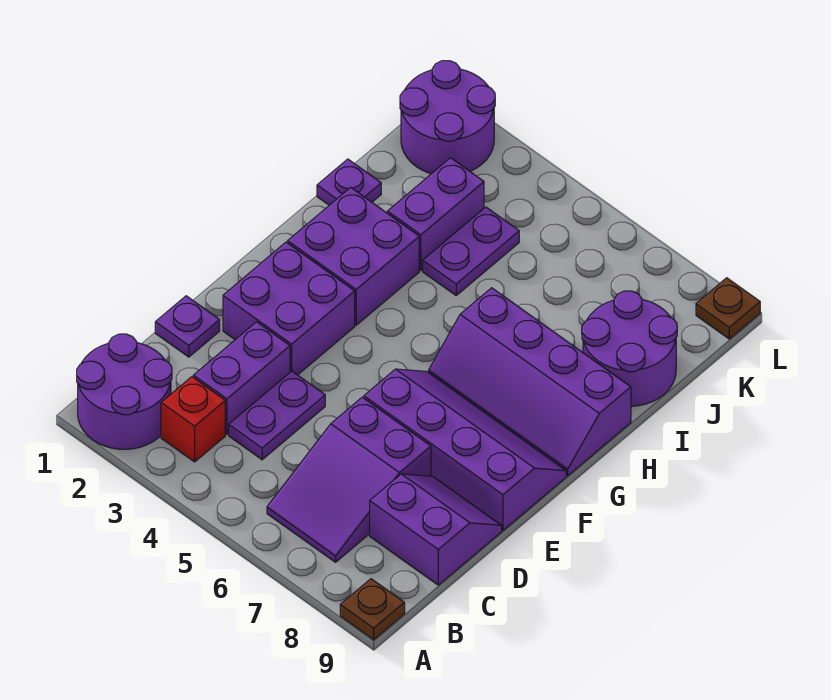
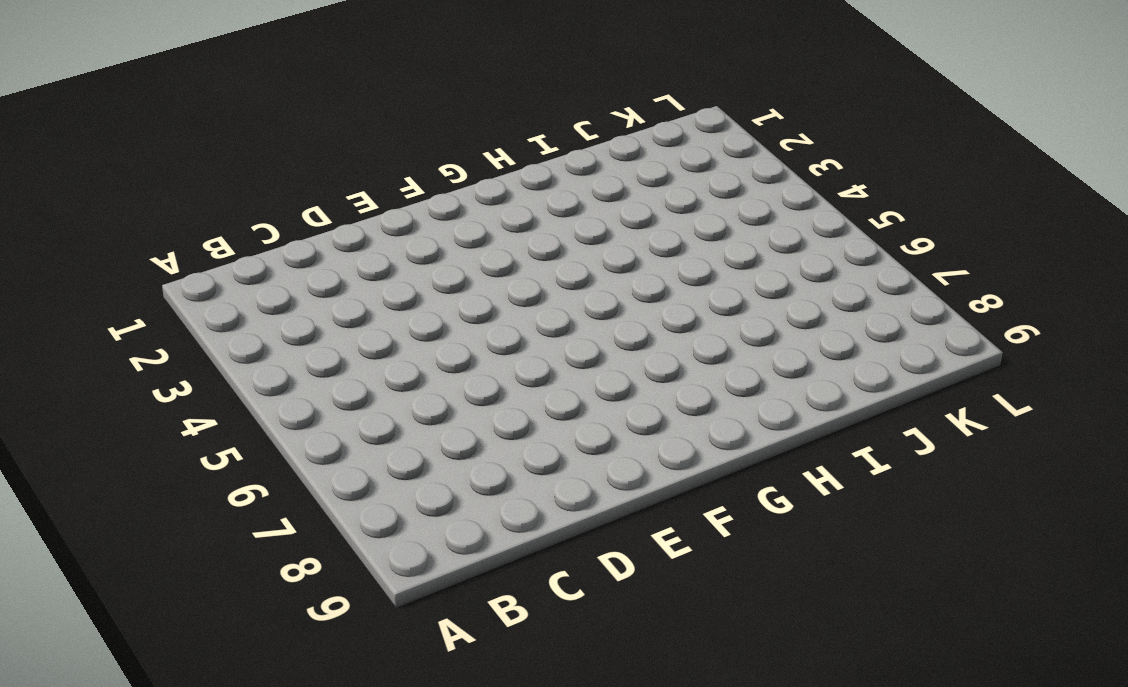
none -> purple 2x2 round brick [77,334,172,449]
none -> brown 1x1 plate [340,579,405,640]
none -> red 1x1 brick [161,377,225,462]

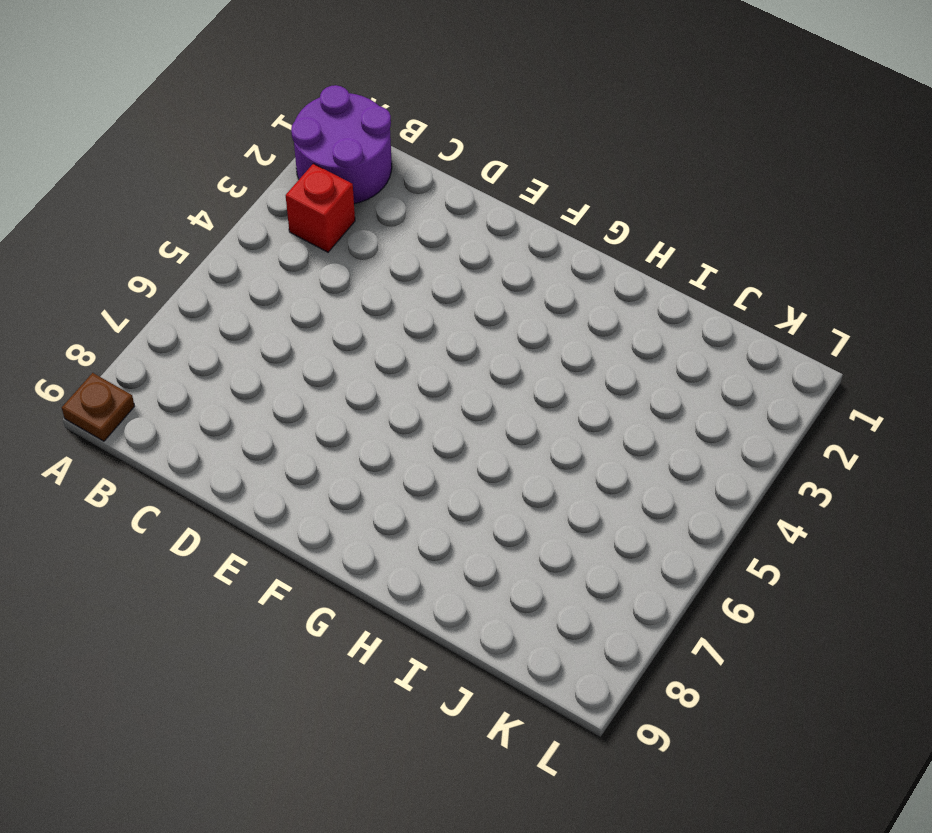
none -> purple 2x3 slope [267,397,431,562]
none -> purple 1x2 brick [193,322,290,434]
none -> purple 1x2 plate [229,371,325,460]

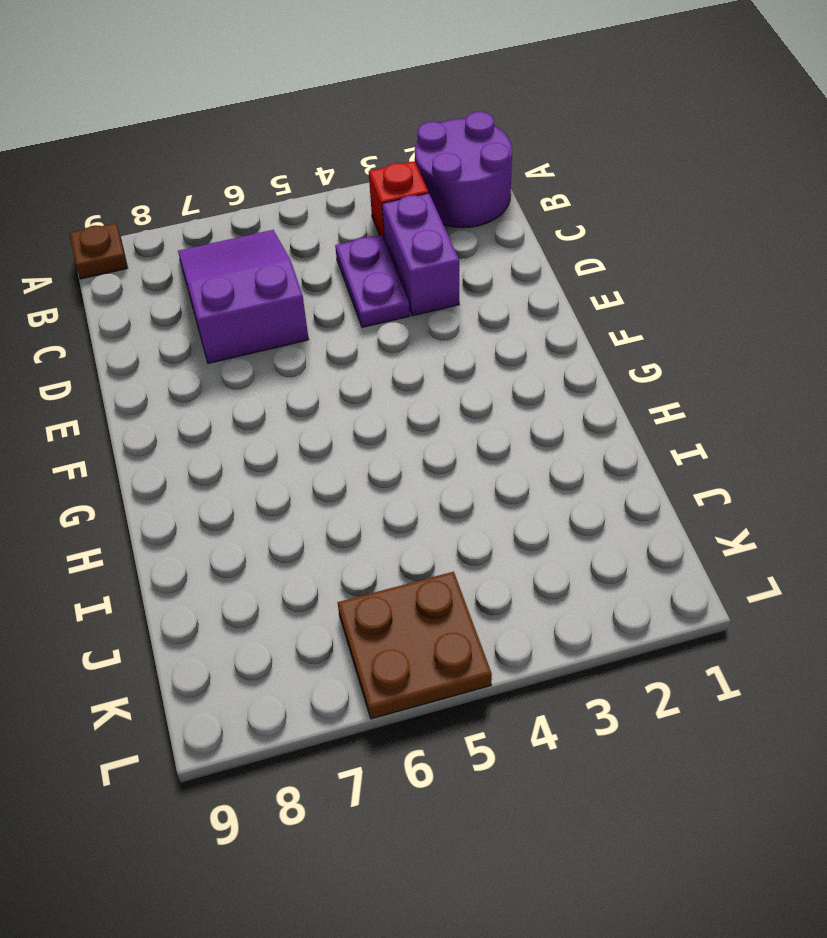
brown 2x2 plate [338,572,492,719] -> none
none -> purple 2x2 slope [370,474,502,585]
none -> purple 1x1 plate [155,296,220,357]
none -> purple 2x2 brick [223,242,355,375]

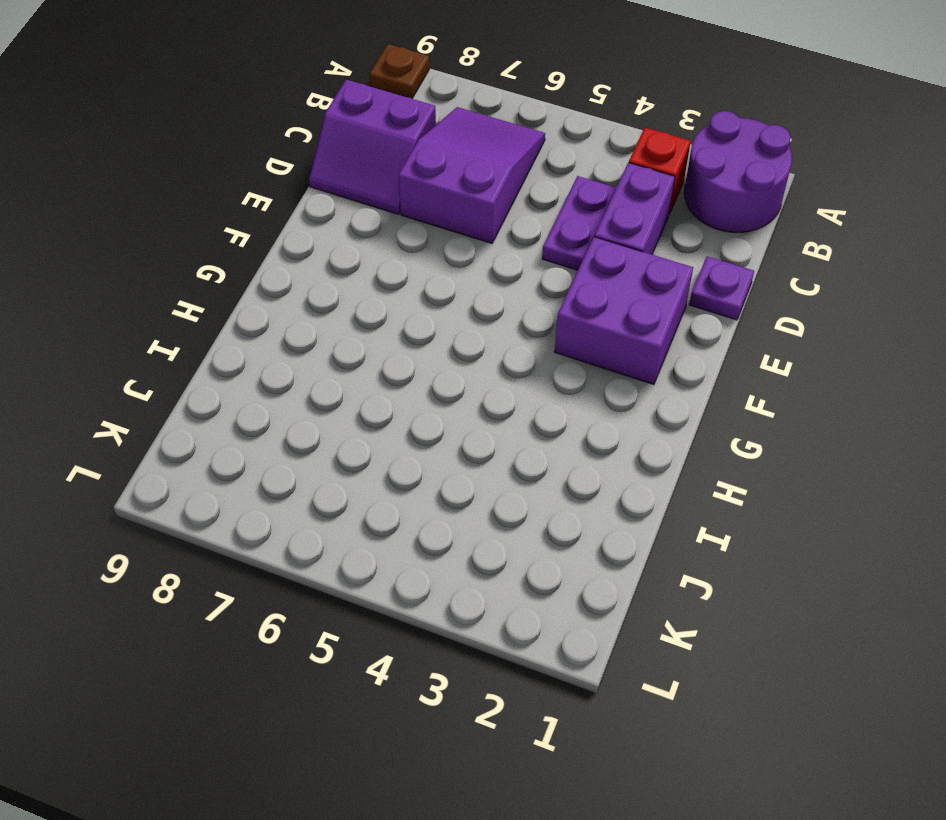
none -> purple 2x4 slope [364,369,566,530]
none -> purple 2x2 brick [288,187,419,325]
none -> purple 2x4 slope [429,288,631,476]

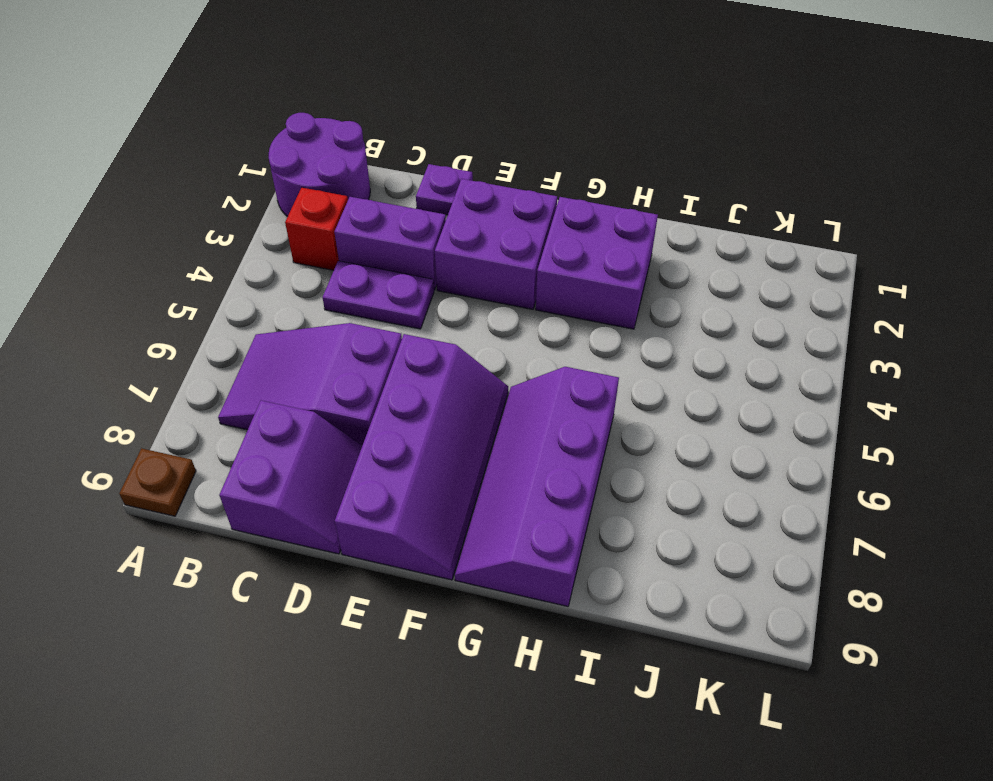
none -> purple 1x1 plate [317,159,381,205]
none -> purple 1x2 brick [387,158,484,270]
none -> purple 1x2 plate [423,207,519,295]

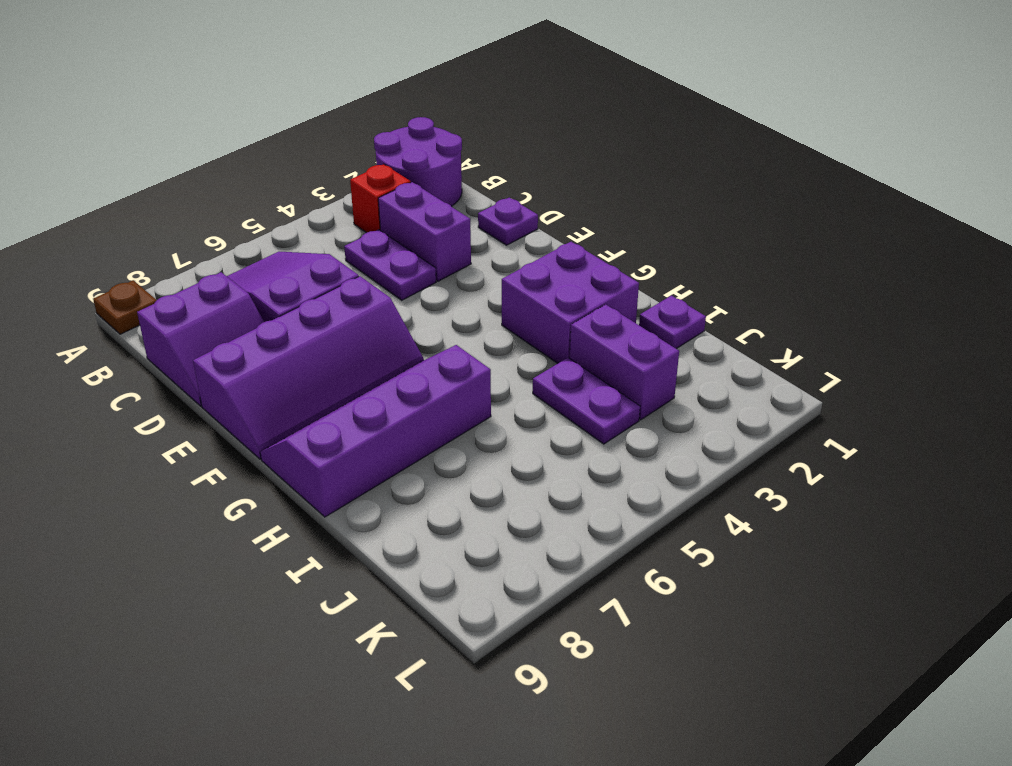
none -> purple 2x2 brick [223,242,355,375]
none -> purple 2x2 round brick [582,291,677,406]
none -> purple 2x2 round brick [400,61,495,174]

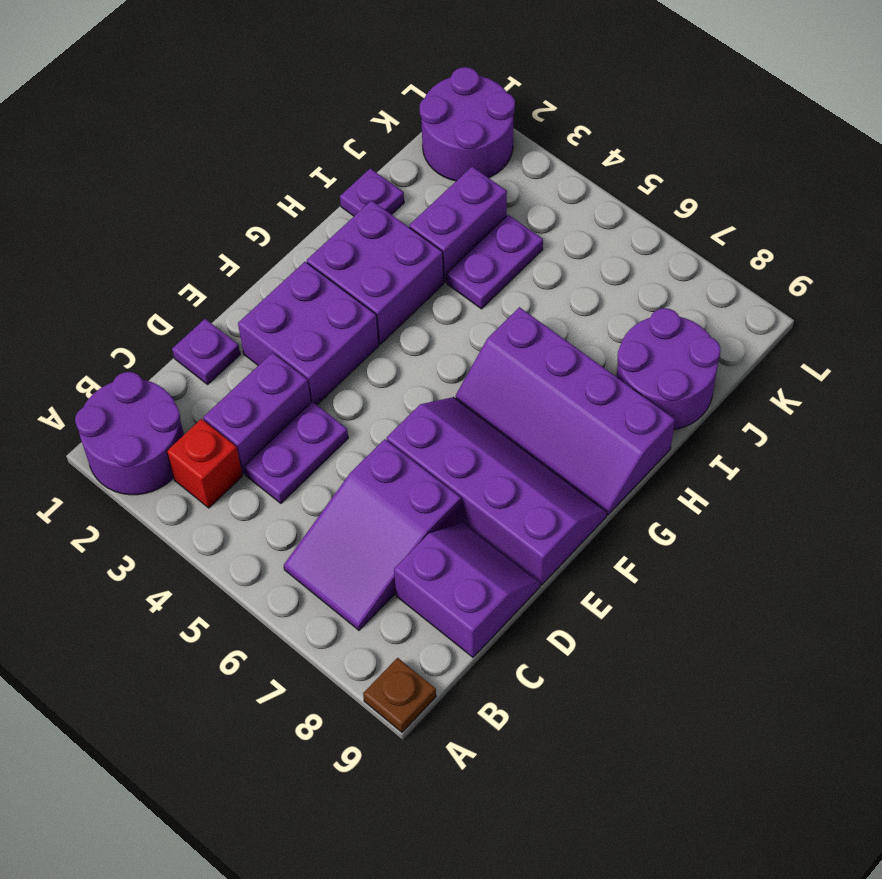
none -> brown 1x1 plate [696,278,760,339]

